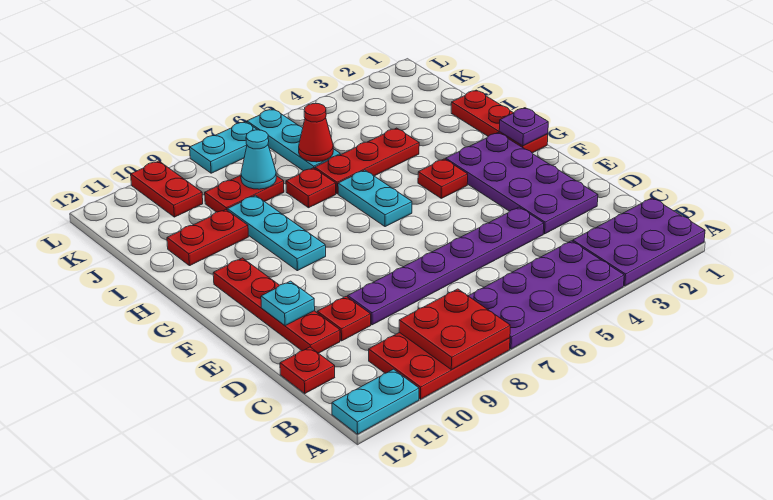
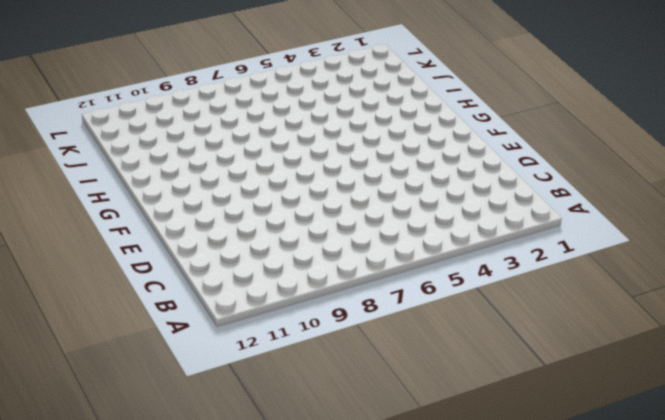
none -> purple 2x3 plate [573,198,705,286]
none -> purple 2x4 plate [469,241,624,349]
none -> red 2x3 plate [369,332,510,399]

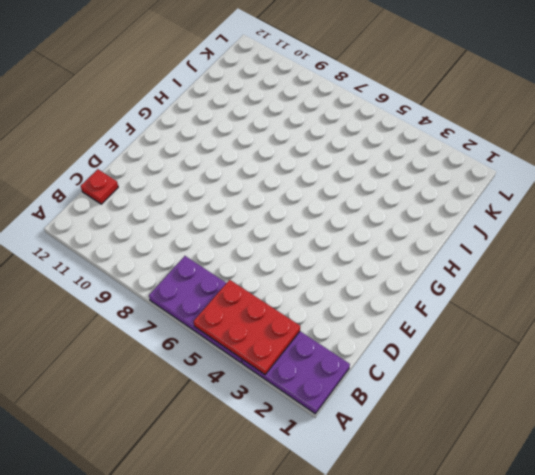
red 2x3 plate [194,280,300,374] -> red 2x3 plate moved to [369,332,510,399]
none -> cyan 1x2 plate [332,369,419,434]
none -> purple 2x4 plate [446,133,598,234]
none -> purple 1x6 plate [348,207,544,325]

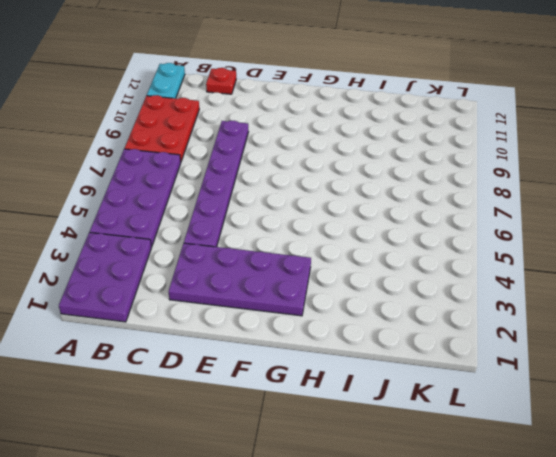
none -> red 1x1 plate [317,296,371,341]
none -> red 1x4 plate [213,258,340,353]
none -> red 1x3 plate [451,90,548,153]

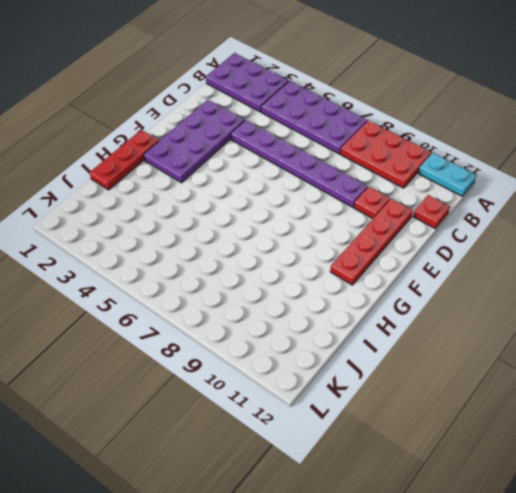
none -> red 1x1 plate [418,159,468,198]
none -> cyan 1x2 plate [338,170,412,227]
none -> cyan 1x3 plate [227,195,326,271]

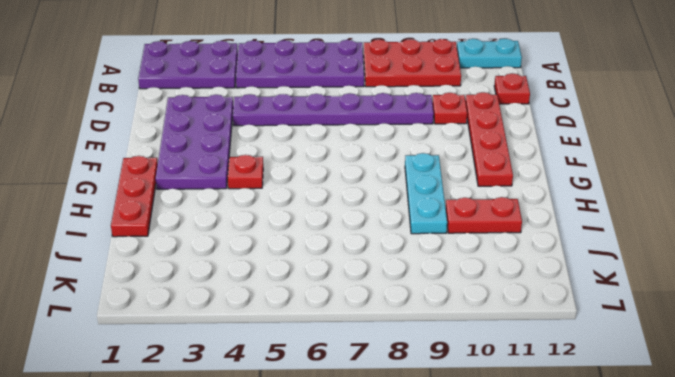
none -> cyan 1x2 plate [338,170,412,227]
none -> red 1x3 plate [315,128,419,194]
none -> red 1x1 plate [286,168,336,208]

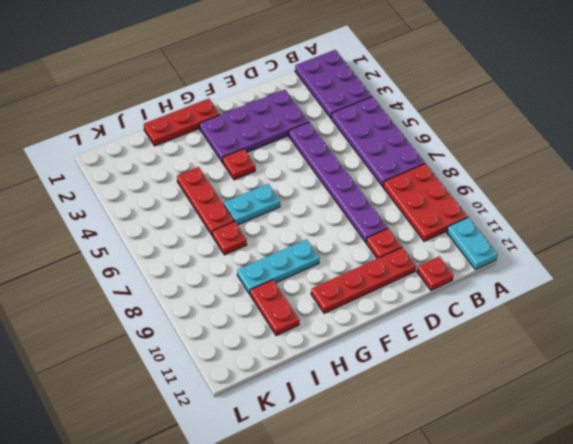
none -> cyan 1x3 plate [247,109,340,171]
none -> red 1x2 plate [205,175,284,212]
none -> red 1x2 plate [131,161,203,217]

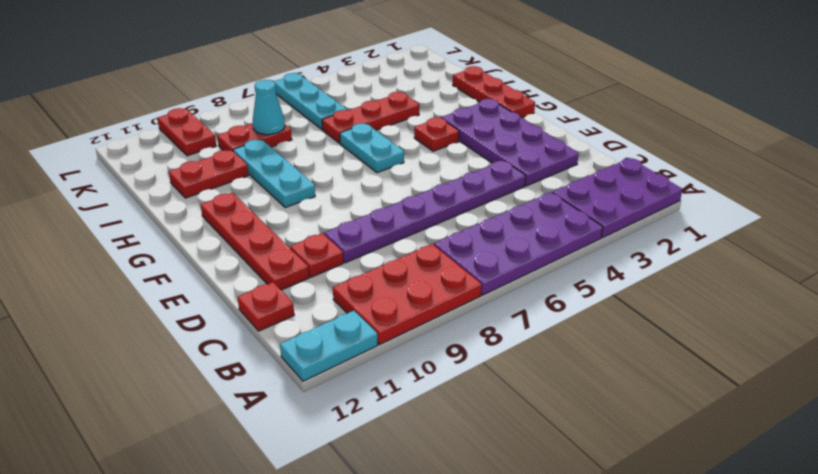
none -> red 1x1 plate [286,168,336,208]
none -> cyan 1x2 plate [190,122,257,173]
none -> red 2x2 plate [399,289,510,370]

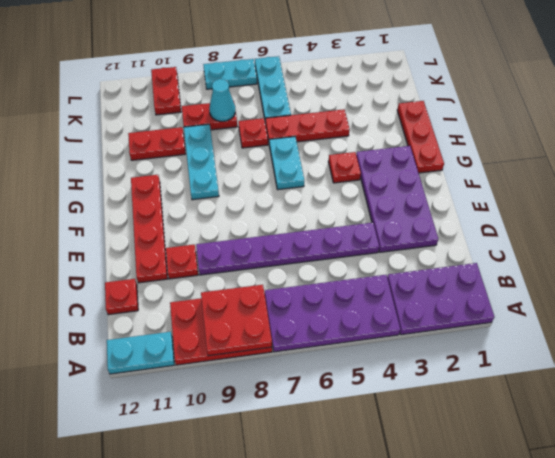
none -> cyan 1x1 plate [261,281,315,326]
none -> purple 1x1 plate [499,108,548,146]
none -> red 1x1 cone [299,104,333,162]

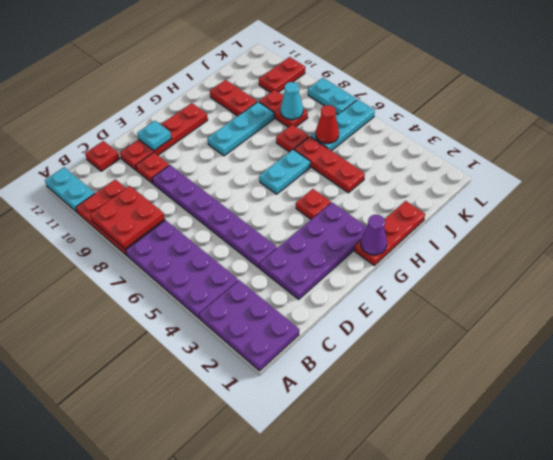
purple 1x1 cone [361,215,387,255] -> purple 1x1 plate [499,108,548,146]

